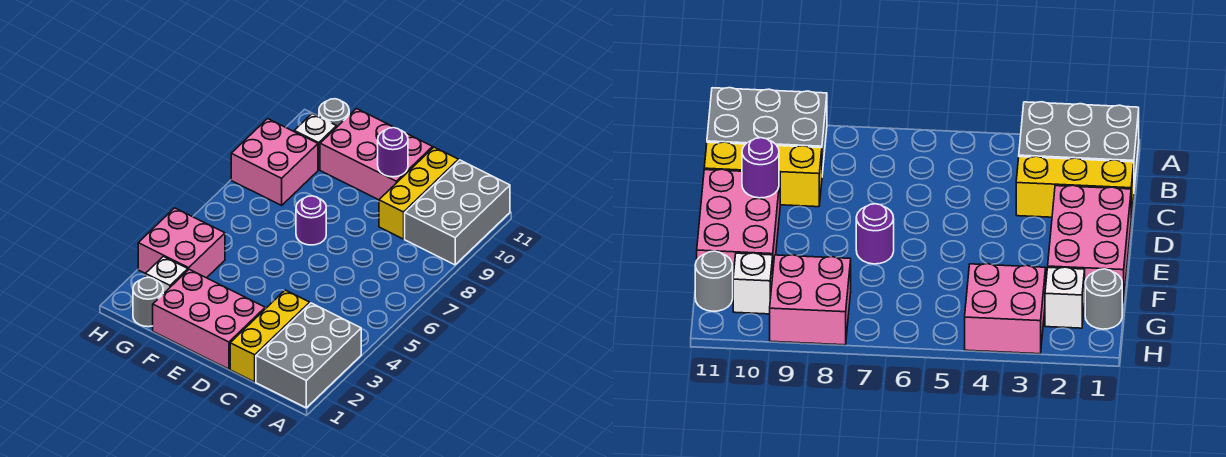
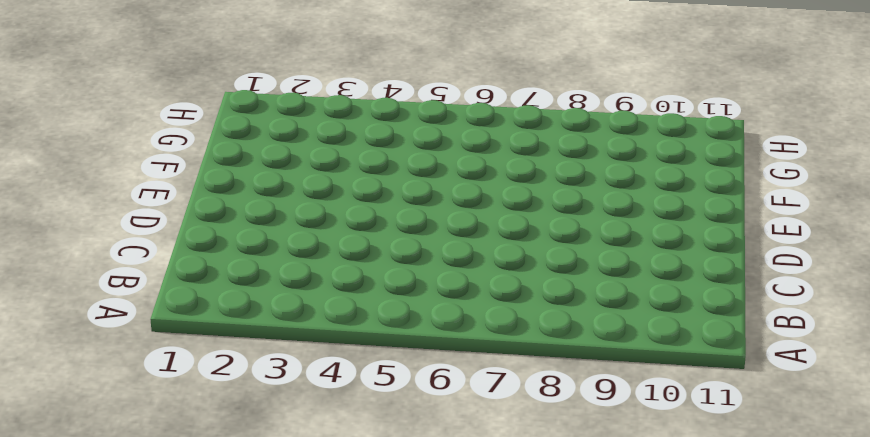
none -> grey 2x3 brick [256,303,361,408]
none -> grey 2x3 brick [405,160,510,265]
none -> yellow 1x3 brick [230,290,310,382]

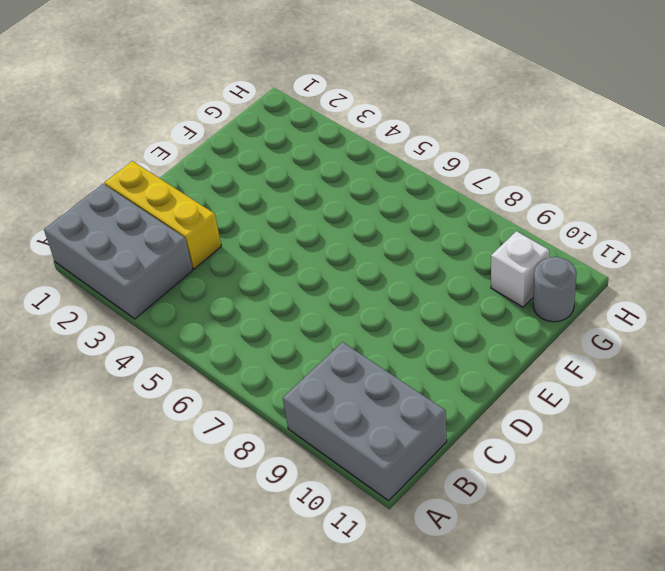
none -> yellow 1x3 brick [379,147,458,239]
none -> pink 2x3 brick [153,269,265,369]
none -> pink 2x3 brick [320,109,433,200]

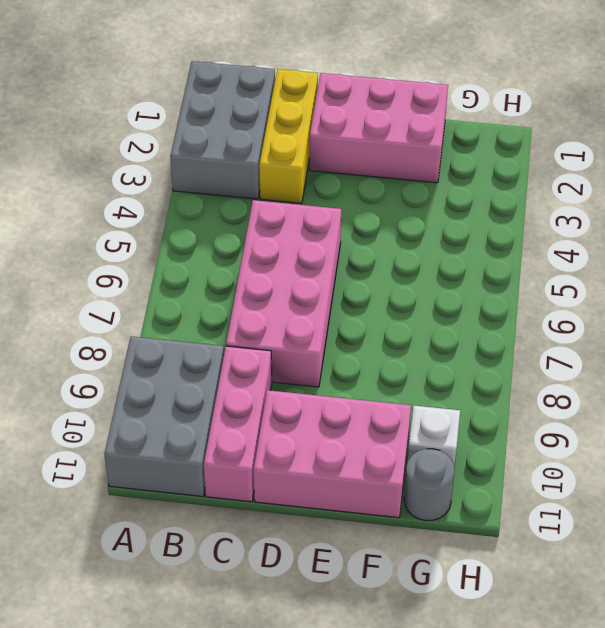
pink 2x4 brick [226,200,341,387] -> none
pink 1x3 brick [204,346,272,502] -> yellow 1x3 brick [379,147,458,239]
none -> purple 1x1 round brick [296,196,326,245]
none -> grey 1x1 round brick [133,277,163,327]
none -> white 1x1 brick [146,256,188,294]

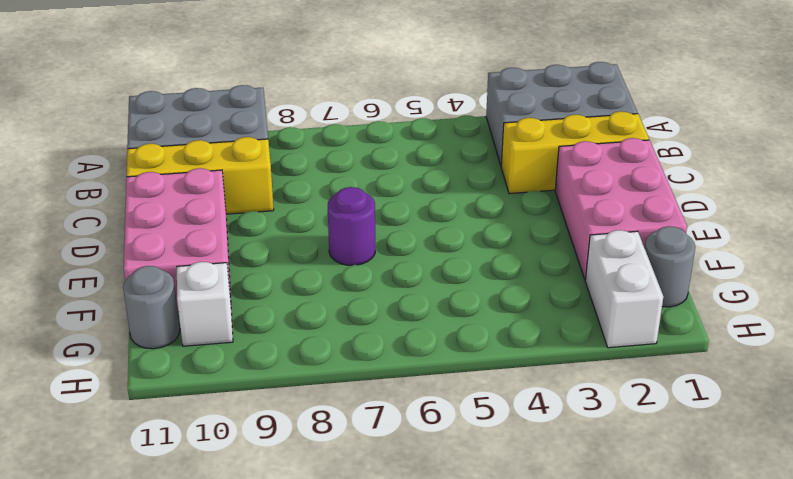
white 1x2 brick [585,230,663,348] -> white 1x1 brick [146,256,188,294]
none -> pink 2x2 brick [138,208,225,278]
none -> pink 2x2 brick [231,119,318,205]
none -> purple 1x1 round brick [378,128,408,177]

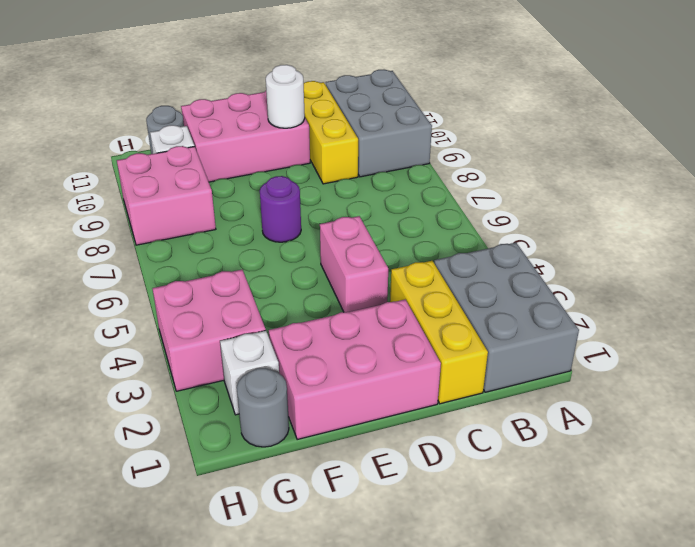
pink 1x2 brick [320,216,388,312] -> none
white 1x1 round brick [266,65,305,128] -> purple 1x1 round brick [378,128,408,177]

